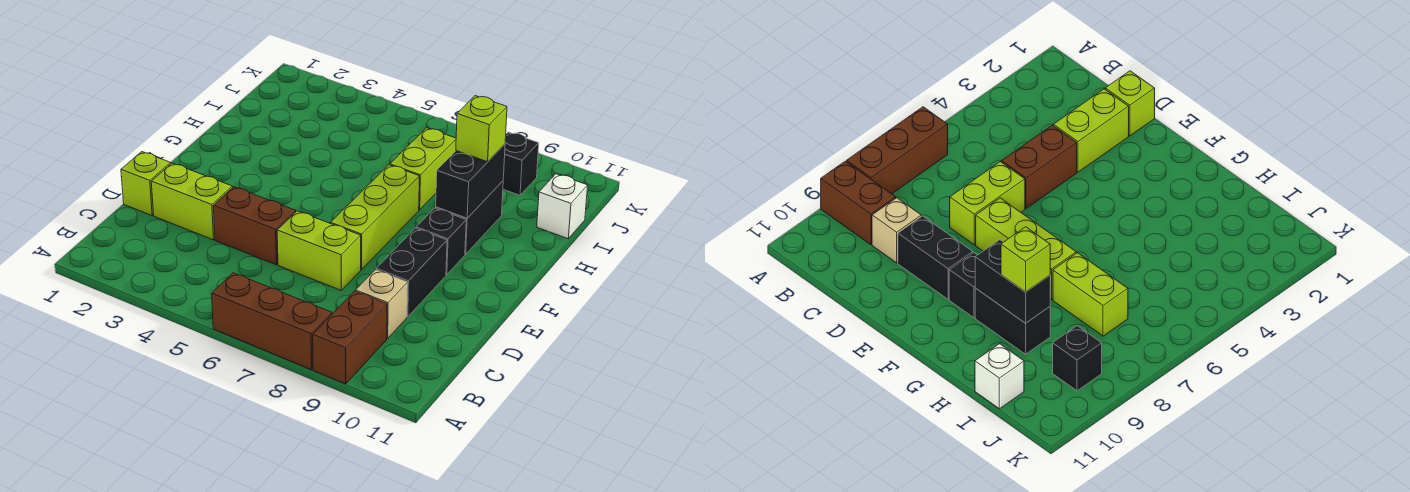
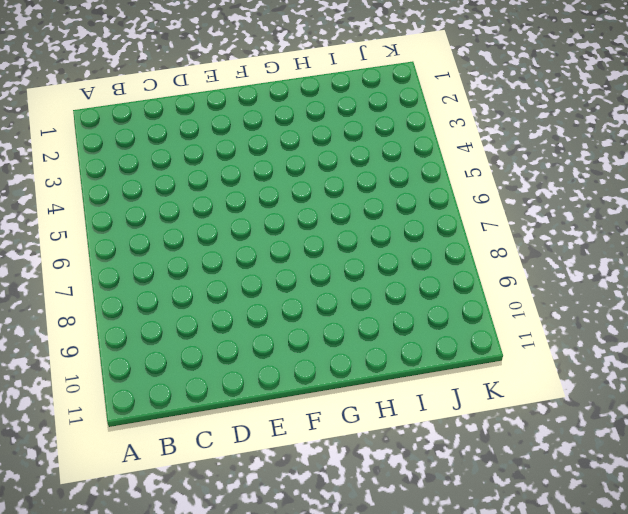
none -> brown 1x3 brick [212,273,332,370]
none -> brown 1x2 brick [313,291,387,384]
none -> tan 1x1 brick [356,270,408,339]

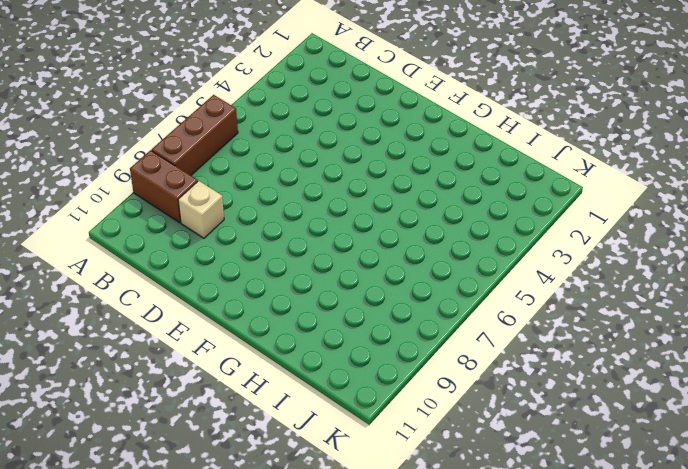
none -> lime 1x1 brick [121,152,171,215]
none -> lime 1x2 brick [151,163,232,240]
none -> brown 1x2 brick [213,187,296,265]

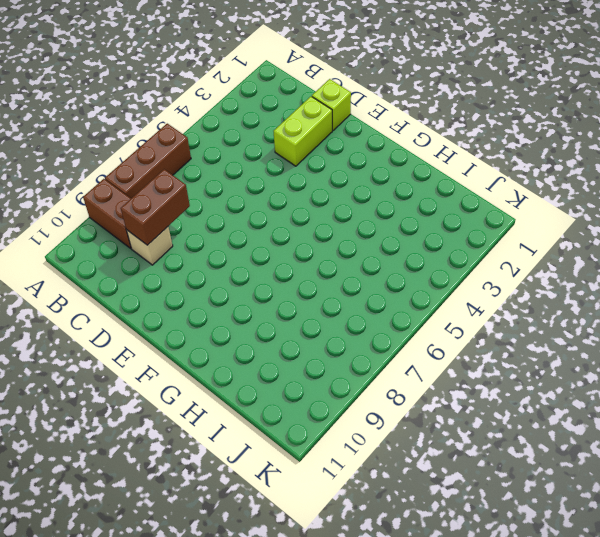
brown 1x2 brick [121,169,190,245] -> brown 1x2 brick moved to [213,187,296,265]
none -> lime 1x2 brick [277,211,361,290]
none -> black 1x2 brick [376,228,447,317]
none -> lime 1x3 brick [330,165,420,270]

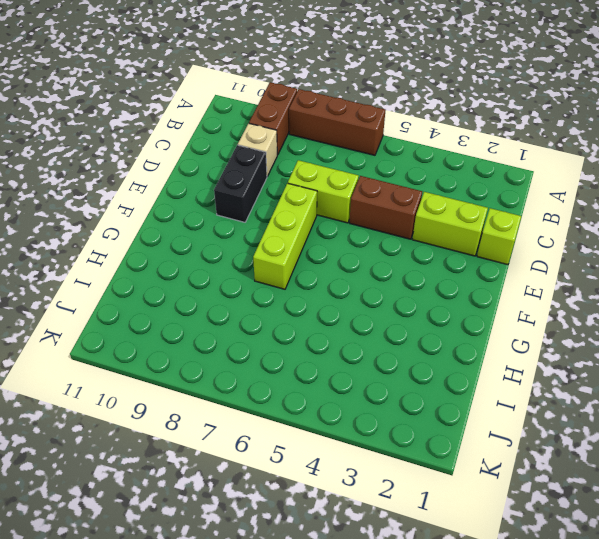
none -> black 1x1 brick [416,208,466,275]
none -> black 1x2 brick [436,181,503,254]
none -> lime 1x2 brick [390,128,456,210]

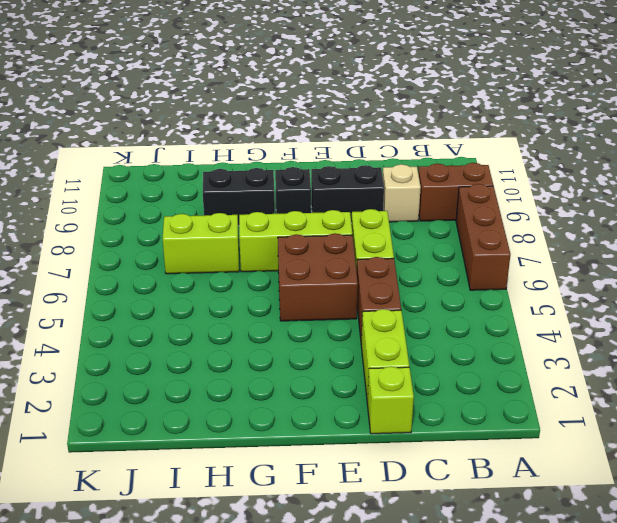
brown 2x2 brick [278,233,358,321] -> none
none -> white 1x1 brick [537,174,588,239]
none -> black 1x1 brick [503,132,539,195]
none -> black 1x2 brick [436,144,505,218]

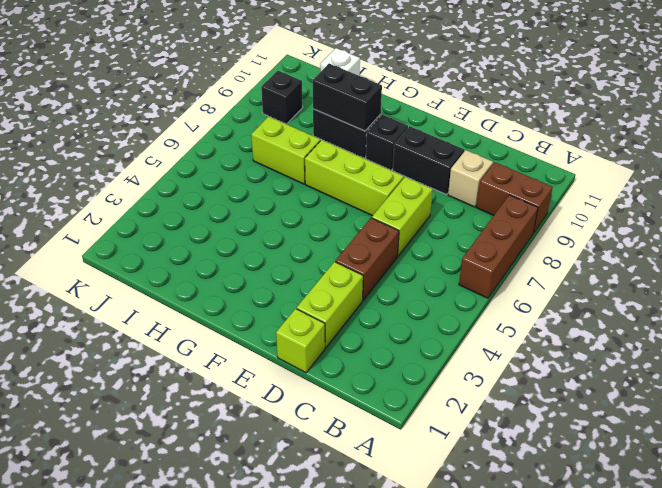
none -> lime 1x1 brick [456,96,507,162]

